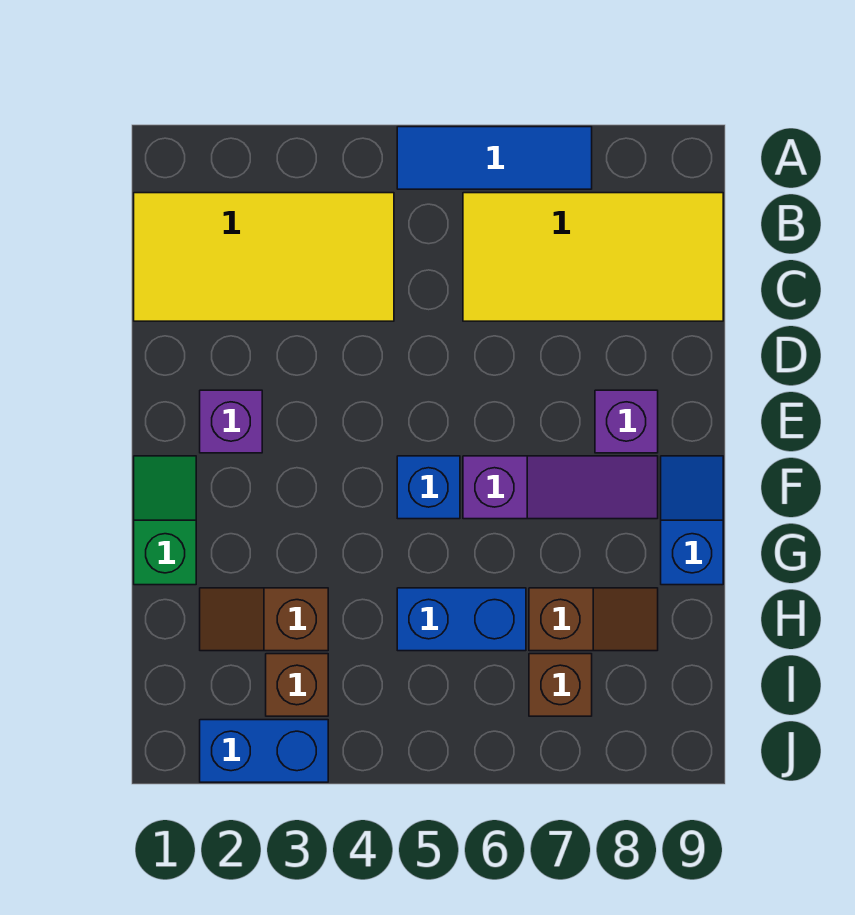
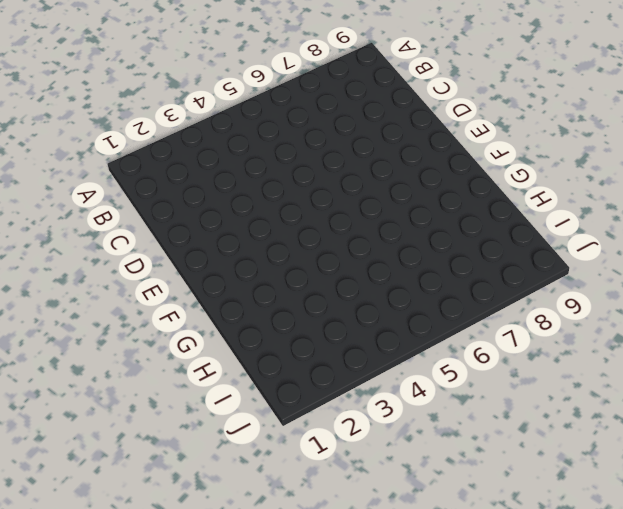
none -> blue 1x3 tile [397,127,592,189]
none -> yellow 2x4 tile [134,193,394,321]
none -> yellow 2x4 tile [463,193,723,321]

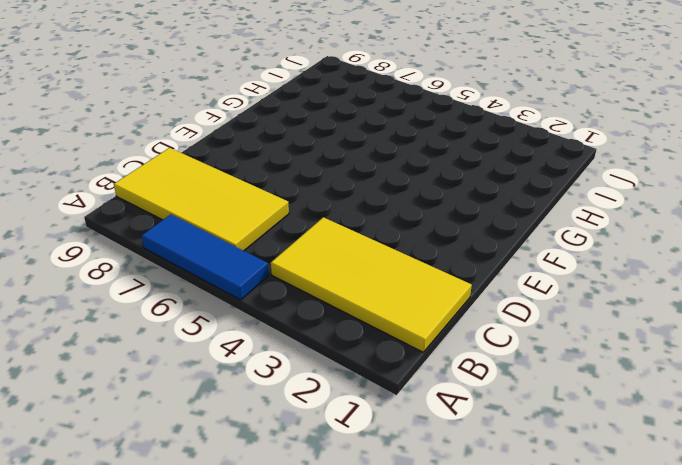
none -> purple 1x1 brick [200,390,262,453]
none -> purple 1x1 brick [595,390,658,453]
none -> green 1x2 slope [134,456,196,585]

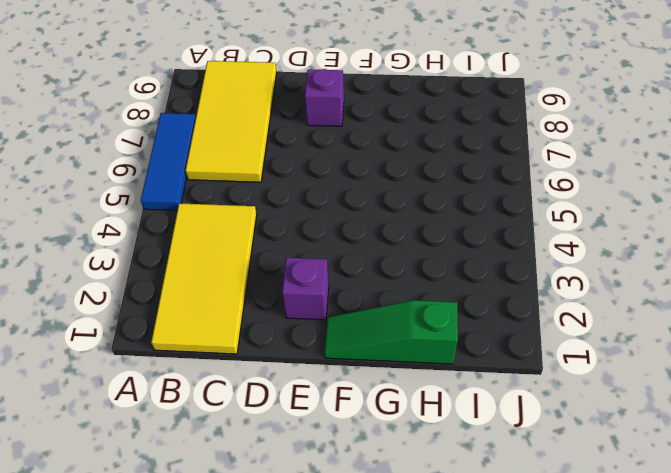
green 1x3 slope [325,300,458,364] -> green 1x2 slope [134,456,196,585]
none -> blue 1x1 brick [397,456,460,519]
none -> purple 1x3 slope [463,456,658,519]
none -> blue 1x2 slope [661,456,723,585]

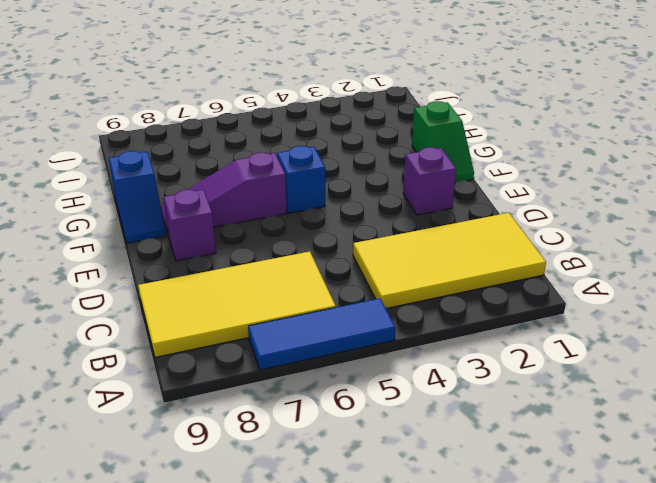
none -> brown 1x2 slope [200,588,328,651]
none -> blue 1x2 brick [397,588,526,651]
none -> brown 1x2 slope [529,588,658,651]

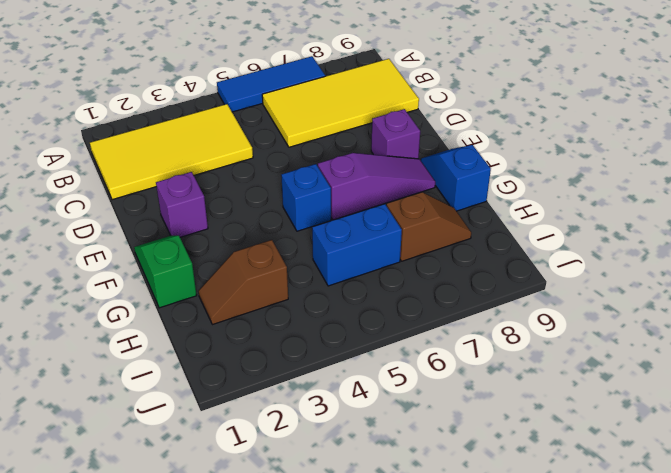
none -> brown 1x1 brick [266,654,328,716]
none -> brown 1x1 brick [529,654,592,716]
none -> blue 1x2 brick [200,720,328,782]

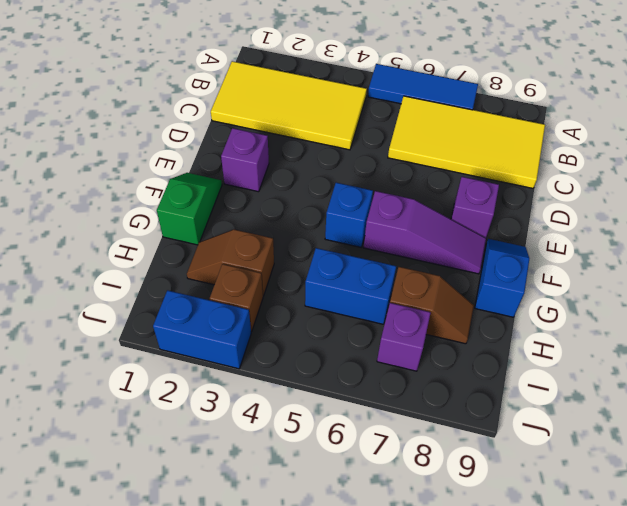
purple 1x1 brick [377,303,431,371] -> brown 1x1 brick [529,654,592,716]

